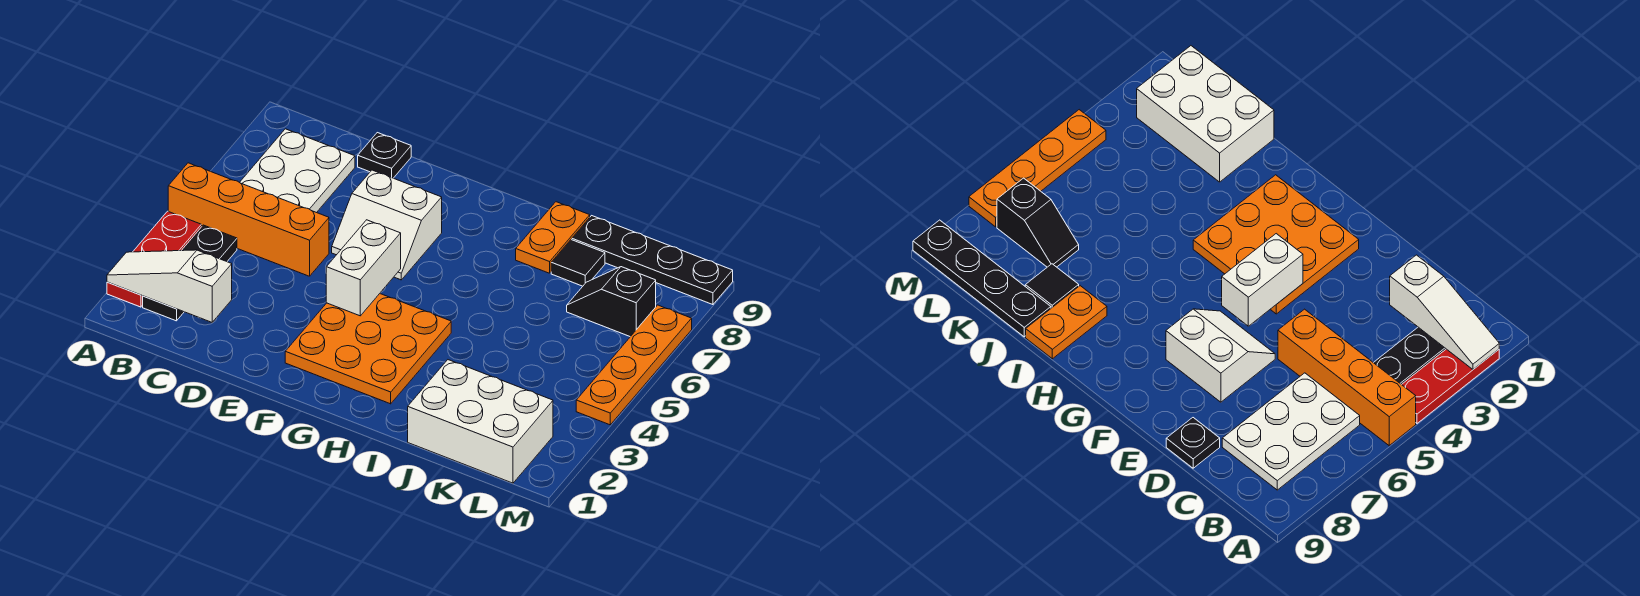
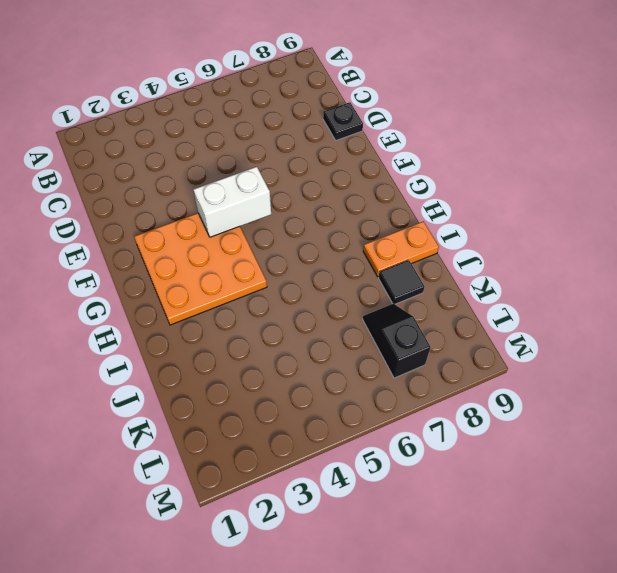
none -> red 1x3 plate [107,211,201,307]
none -> orange 1x4 brick [168,163,329,276]
none -> black 1x3 plate [143,225,237,321]

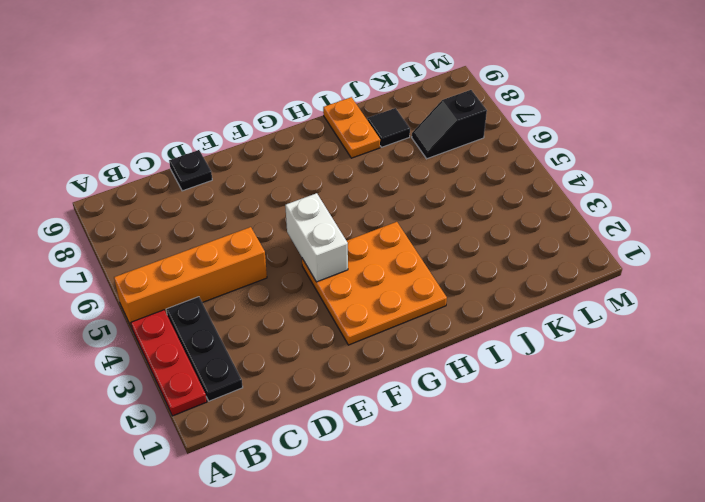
none -> white 2x3 plate [240,129,355,213]
none -> white 2x2 slope [332,170,442,280]
none -> white 2x3 brick [408,360,553,483]

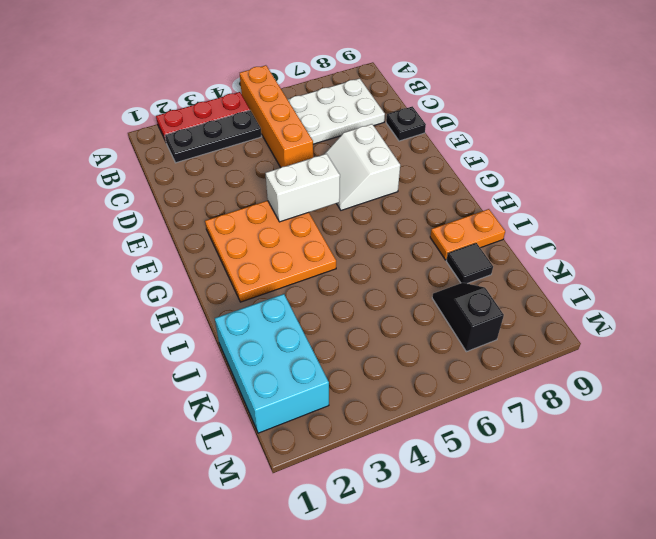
cyan 2x3 brick [215,294,329,433] -> white 2x3 brick [408,360,553,483]
none -> black 1x4 plate [572,216,733,305]
none -> orange 1x4 plate [576,305,692,425]
none -> white 1x3 slope [107,250,232,322]

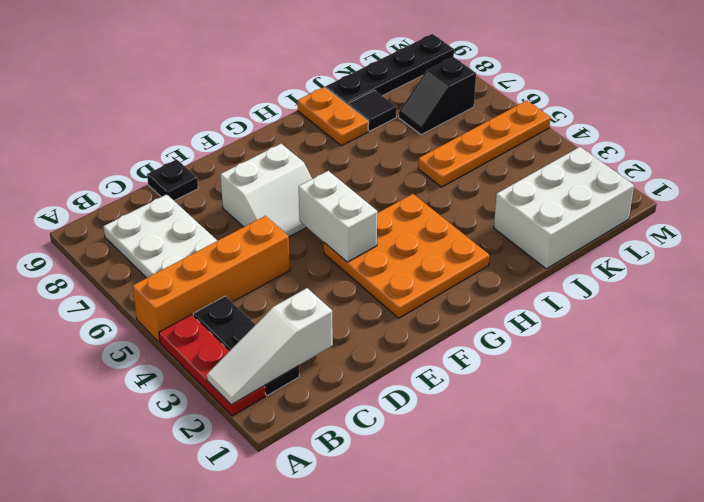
orange 1x4 plate [418,100,551,187] -> orange 1x4 plate turned to [576,305,692,425]

